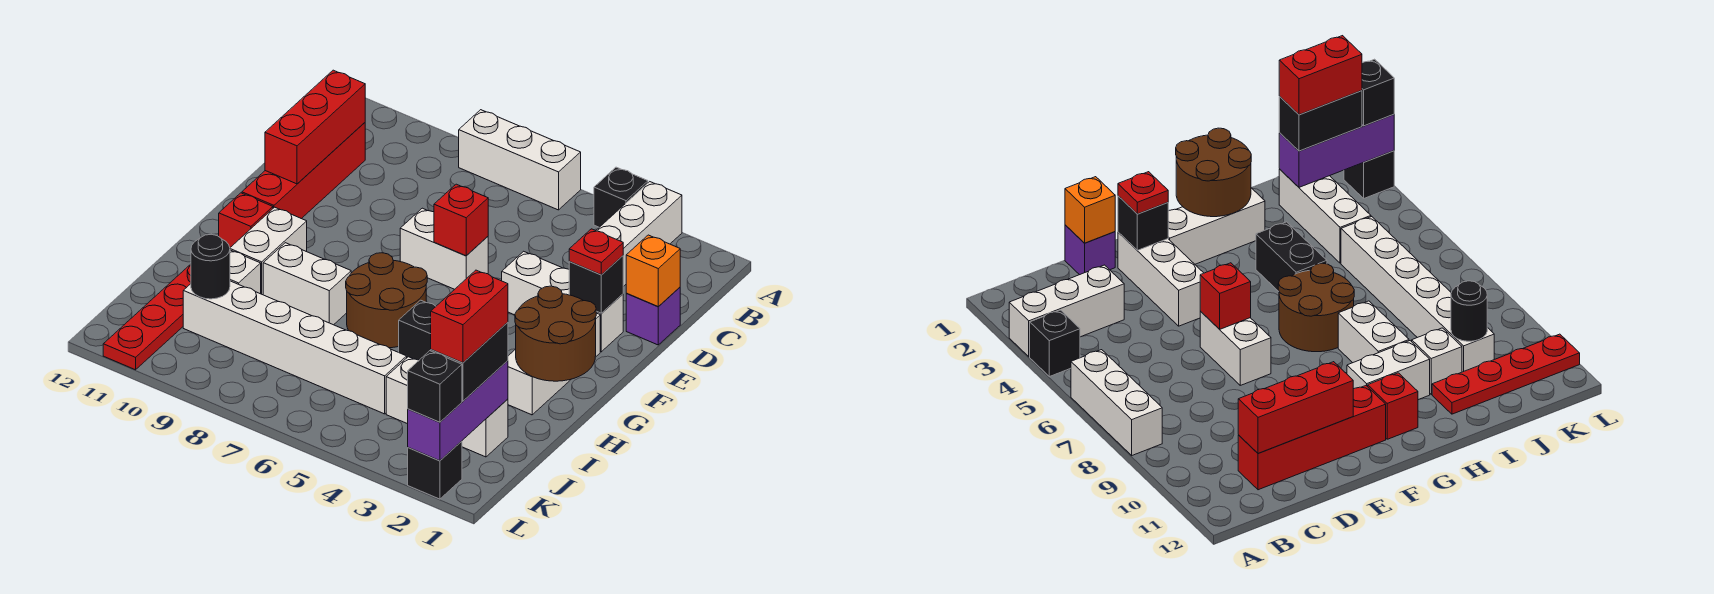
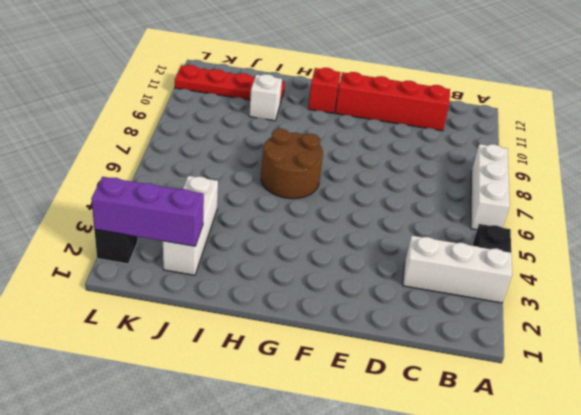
none -> purple 1x1 brick [626,287,680,345]
none -> white 1x3 brick [502,251,623,352]
none -> white 1x2 brick [400,208,488,289]

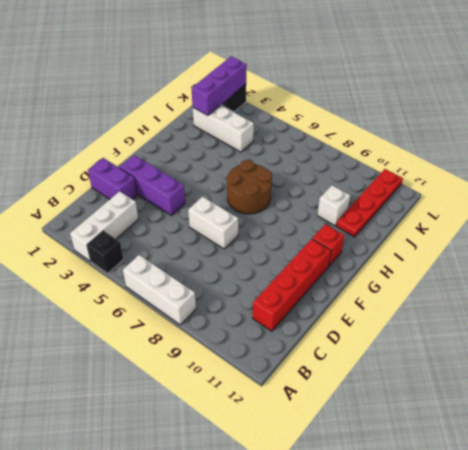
purple 1x2 brick [88,158,137,199] -> purple 1x1 brick [626,287,680,345]
purple 1x3 brick [120,155,185,215] -> white 1x3 brick [502,251,623,352]
none -> white 1x3 brick [508,313,600,415]
none -> white 1x2 brick [230,207,307,295]
none -> black 1x2 brick [399,300,436,360]

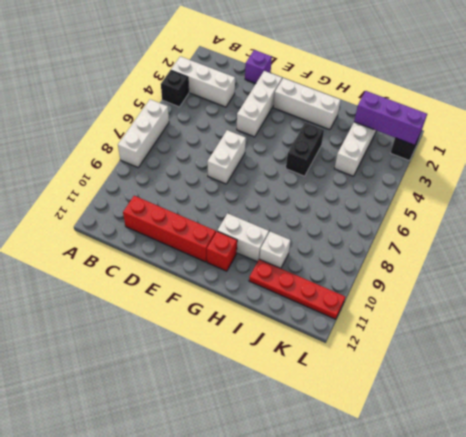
none -> brown 2x2 round brick [346,253,427,348]
none -> white 1x2 brick [263,243,351,325]
none -> white 1x6 brick [183,281,407,414]

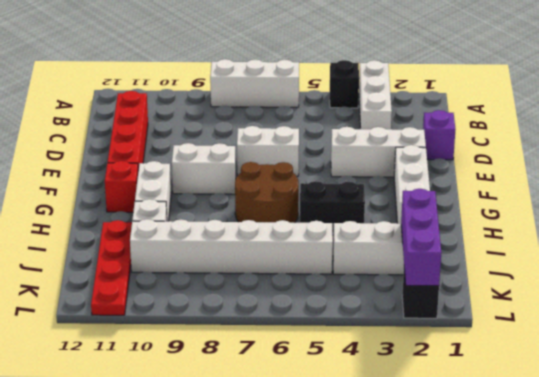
white 1x2 brick [172,143,236,194] -> white 1x2 brick moved to [263,243,351,325]
none -> red 1x3 brick [265,70,365,184]
none -> orange 1x1 brick [626,235,680,307]
none -> black 1x1 brick [569,256,623,313]

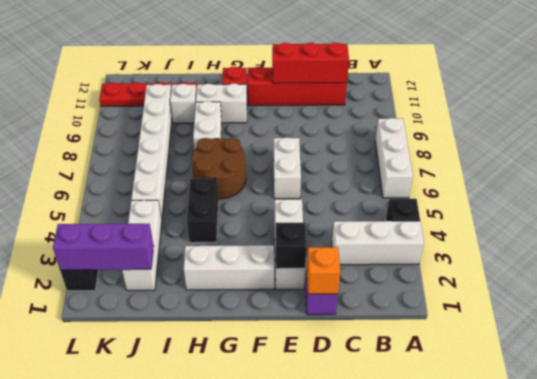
none -> red 1x1 brick [434,184,488,256]
none -> brown 2x2 round brick [515,286,597,381]
none -> black 1x1 round brick [191,234,230,299]

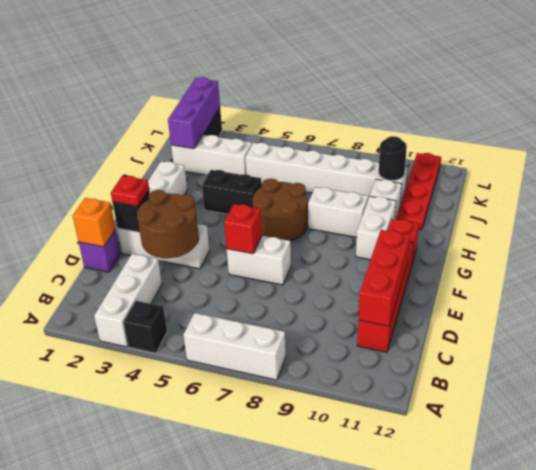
brown 2x2 round brick [137,190,199,258] -> brown 2x2 round brick moved to [515,286,597,381]
none -> black 1x2 brick [431,322,508,401]
none -> black 1x1 brick [408,351,462,422]
none -> red 1x2 brick [431,270,508,363]

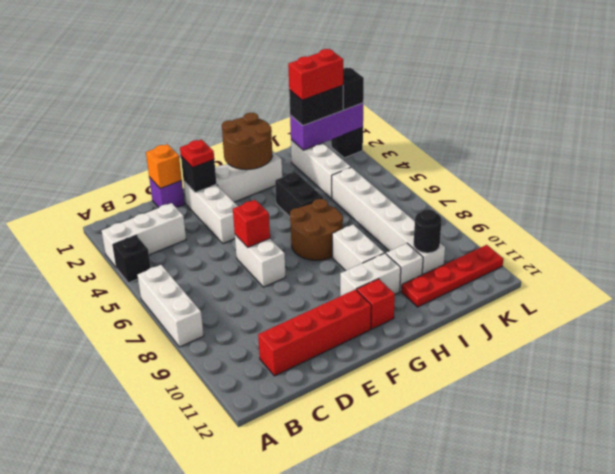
none -> red 1x3 brick [265,70,365,184]

